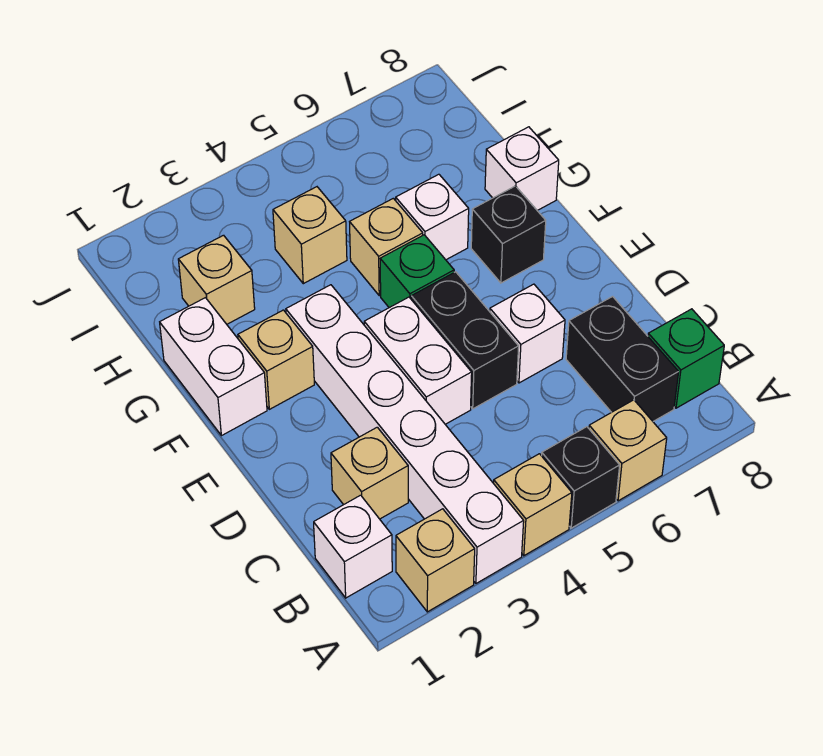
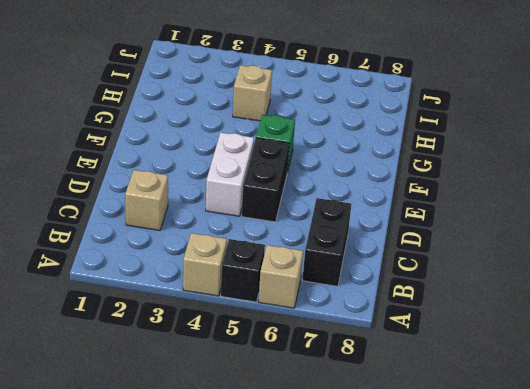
none -> tan 1x1 brick [396,509,475,612]
none -> white 1x6 brick [286,285,524,583]
none -> white 1x1 brick [314,495,392,598]

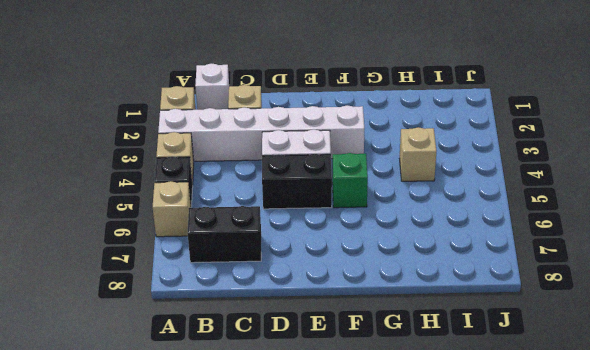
none -> green 1x1 brick [648,309,724,408]
none -> white 1x1 brick [490,284,565,383]
none -> white 1x2 brick [160,298,267,436]

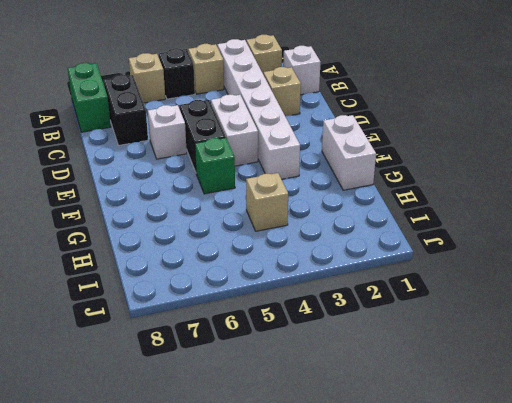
green 1x2 brick [68,63,111,132] -> green 1x1 brick [648,309,724,408]
none -> tan 1x1 brick [238,310,314,409]
none -> black 1x1 brick [471,186,546,283]
none -> tan 1x1 brick [350,198,423,296]

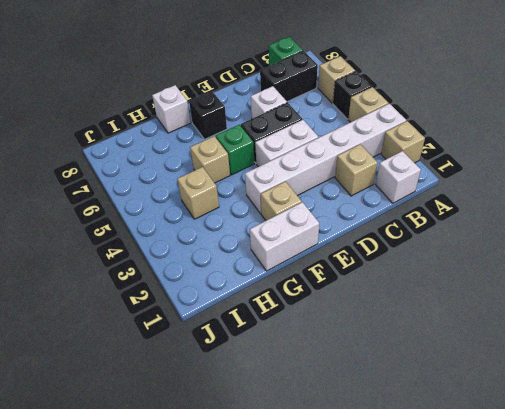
none -> white 1x1 brick [396,174,469,260]
none -> tan 1x1 brick [178,235,255,324]

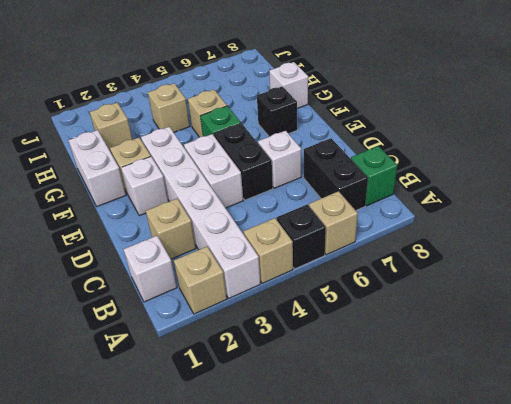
white 1x1 brick [121,157,168,216] -> white 1x1 brick moved to [396,174,469,260]

